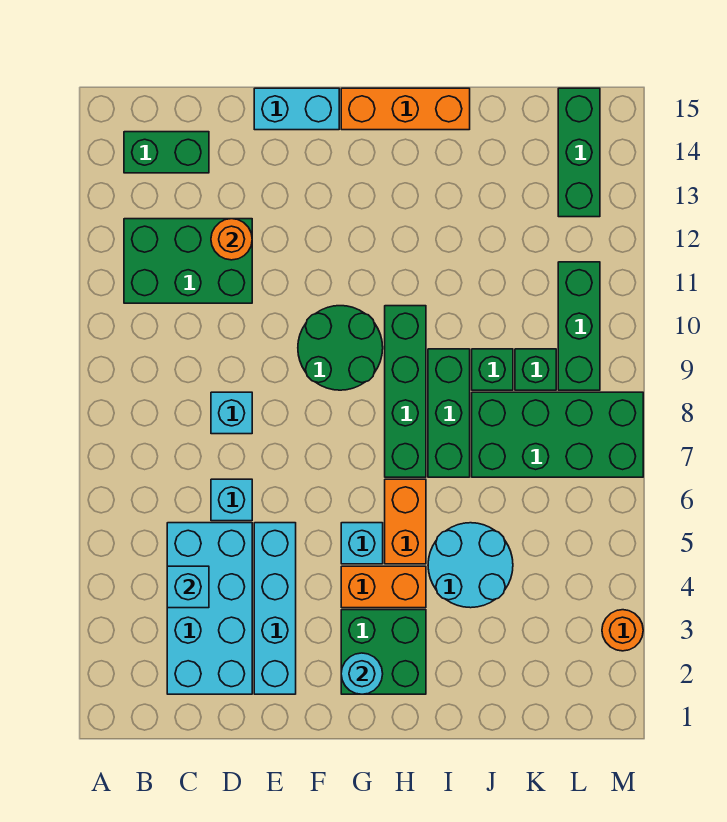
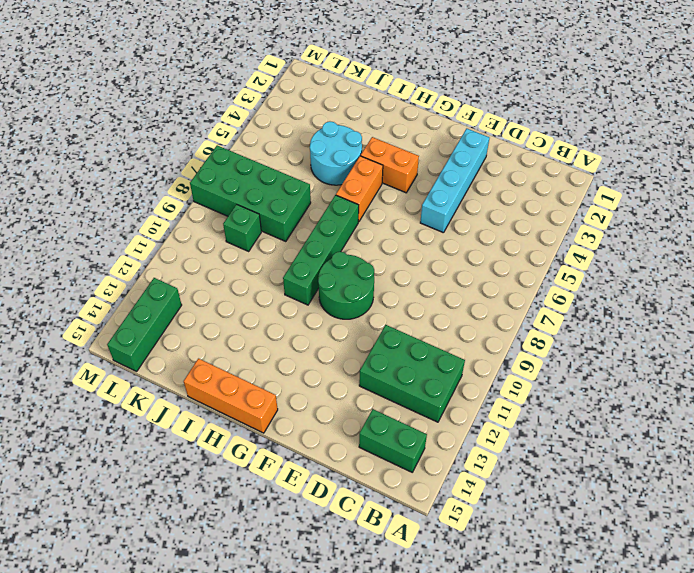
none -> cyan 2x4 brick [167,523,252,694]
none -> cyan 1x1 brick [211,479,252,521]
none -> cyan 1x1 brick [211,392,252,434]

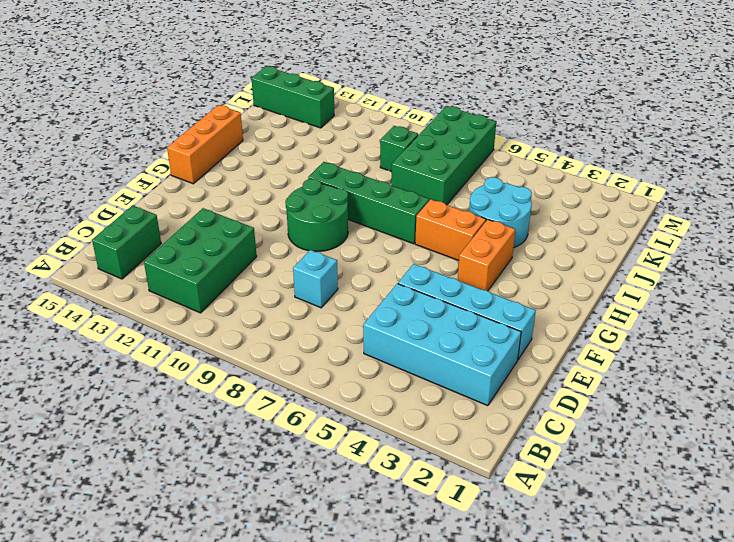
none -> cyan 1x1 brick [211,479,252,521]
none -> cyan 1x2 brick [254,88,339,130]
none -> green 2x2 brick [341,610,426,694]

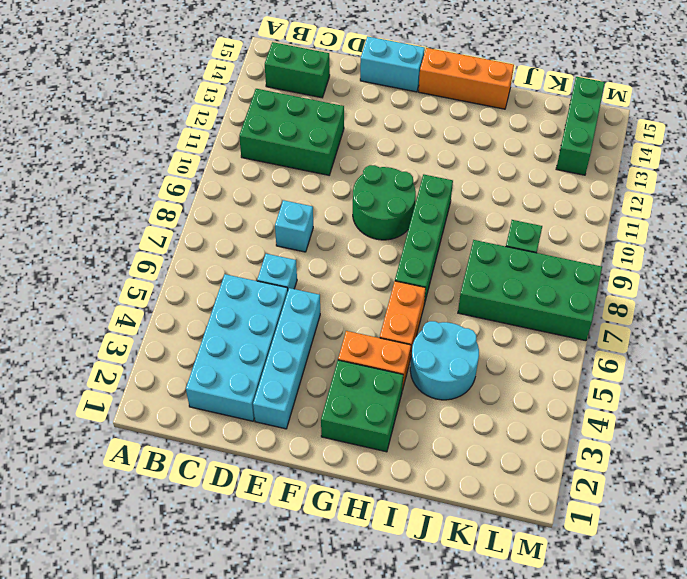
none -> cyan 1x1 brick [341,523,383,564]
none -> green 1x3 brick [428,349,470,477]
none -> green 1x1 brick [472,349,513,390]

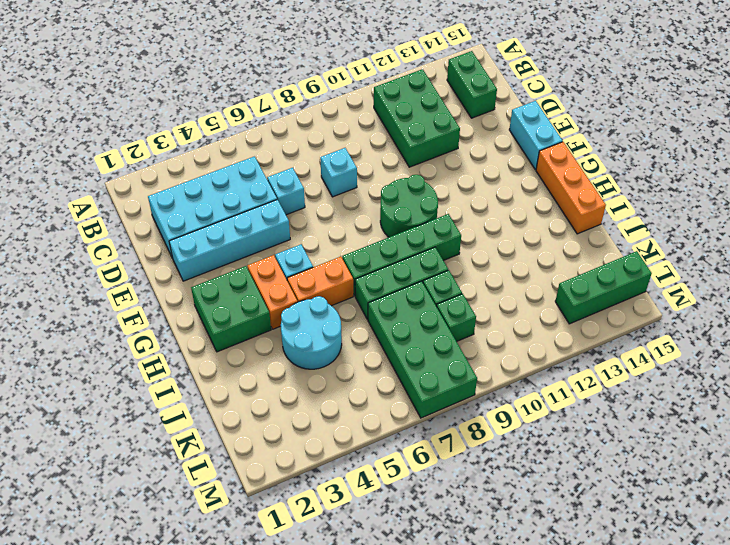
none -> green 1x3 brick [558,262,600,390]
none -> orange 1x1 round brick [602,610,643,651]
none -> cyan 1x1 brick [167,566,209,608]

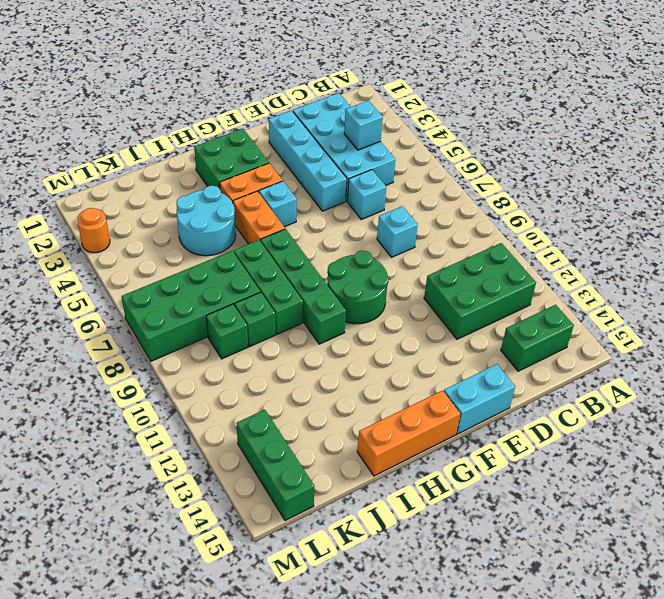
none -> green 1x3 brick [558,262,600,390]
none -> orange 1x1 round brick [211,219,252,260]
none -> cyan 1x1 round brick [341,653,383,694]

